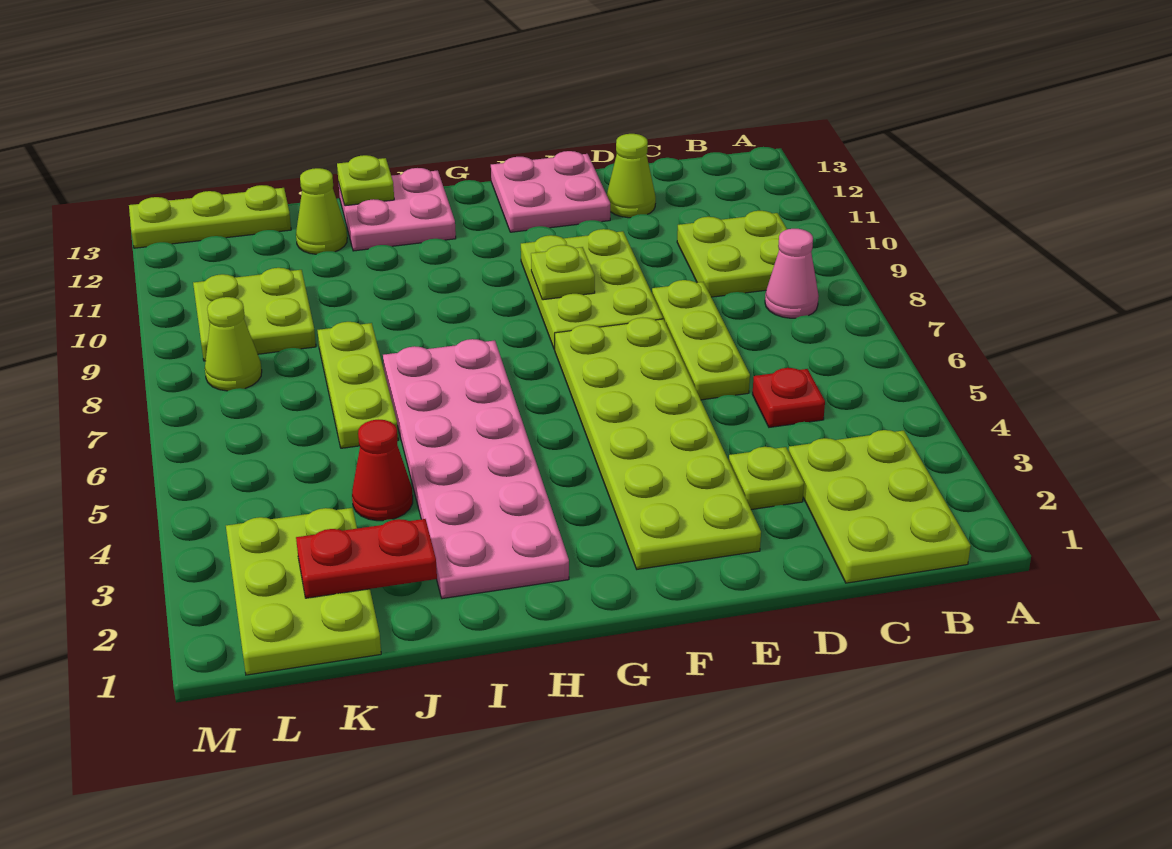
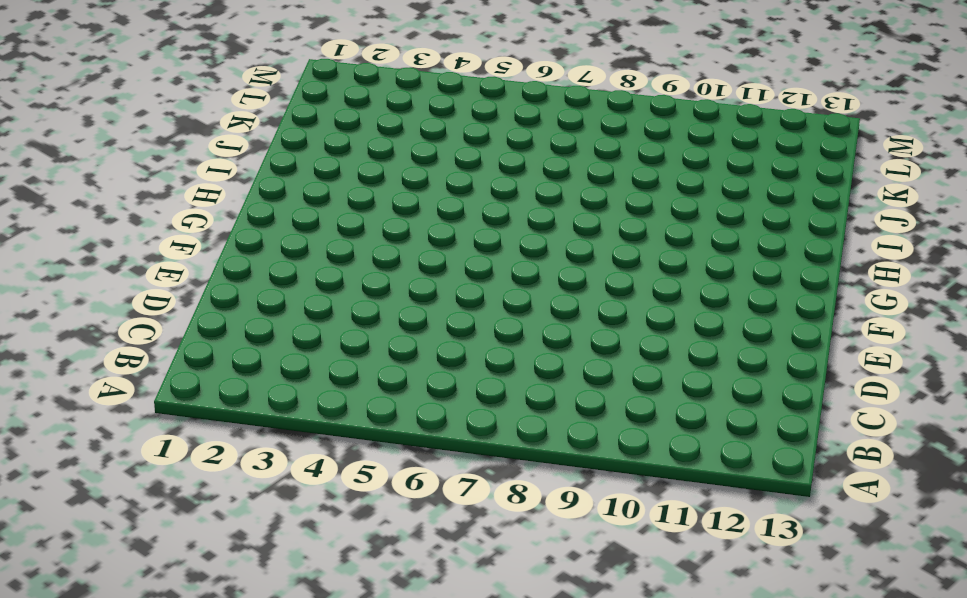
none -> lime 2x3 plate [789,430,971,583]
none -> pink 1x1 cone [765,229,819,318]
none -> lime 2x2 plate [677,211,787,297]

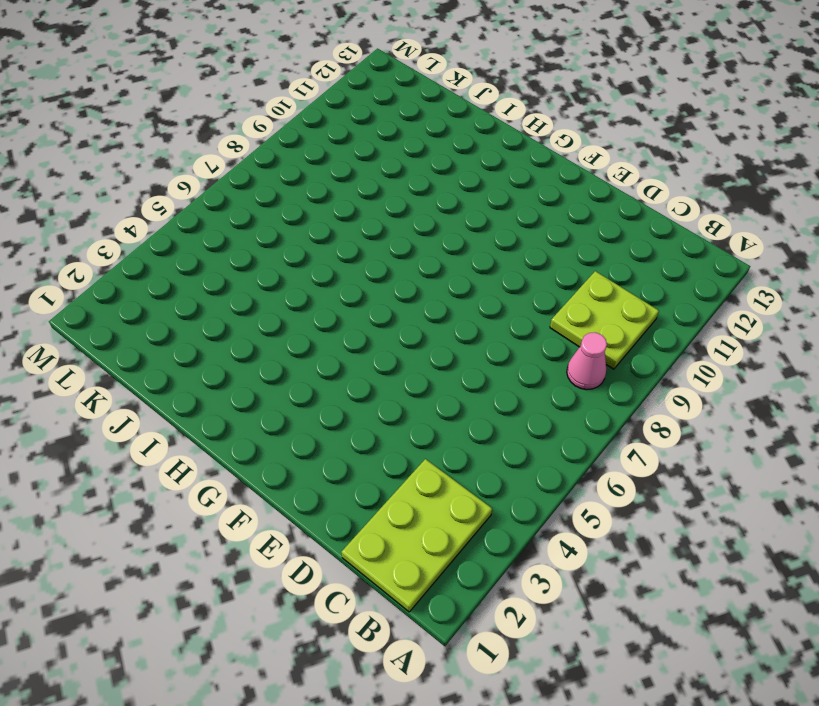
none -> red 1x1 plate [752,368,825,427]
none -> lime 1x1 plate [729,447,804,510]
none -> lime 1x3 plate [652,280,750,400]

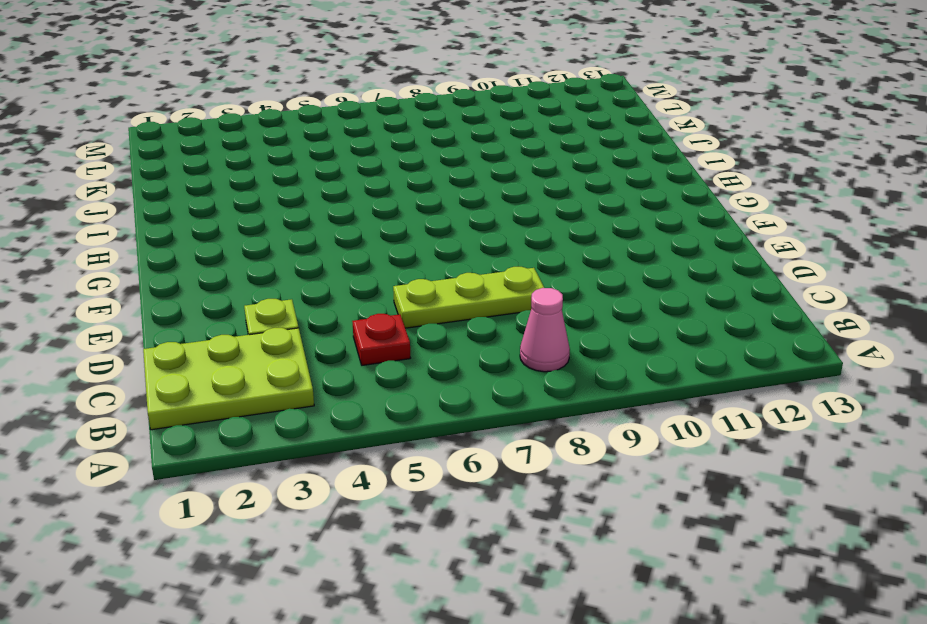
none -> lime 2x2 plate [677,211,787,297]
none -> lime 1x1 cone [607,134,656,218]
none -> lime 2x6 plate [555,318,761,569]

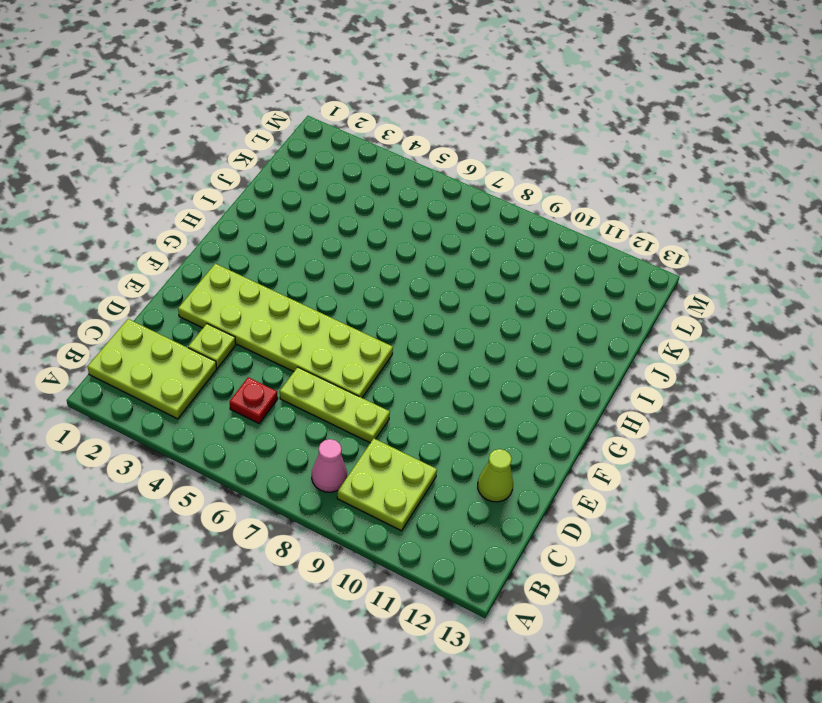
none -> lime 2x3 plate [521,229,663,350]
none -> pink 2x2 plate [491,151,610,232]
none -> pink 2x6 plate [383,339,569,599]

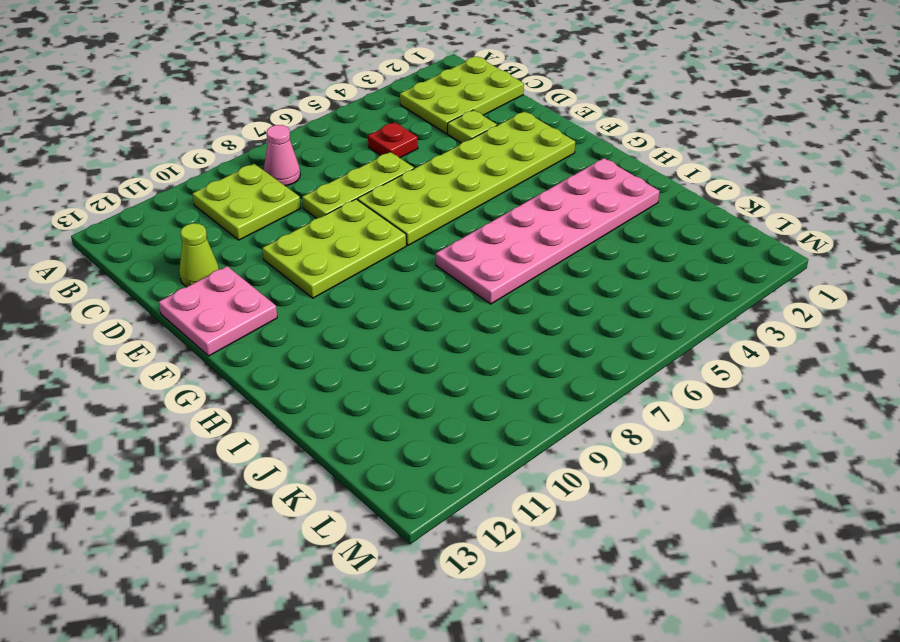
none -> pink 2x2 plate [338,168,456,251]
none -> red 1x1 cone [352,420,413,521]
none -> lime 1x3 plate [317,322,398,448]

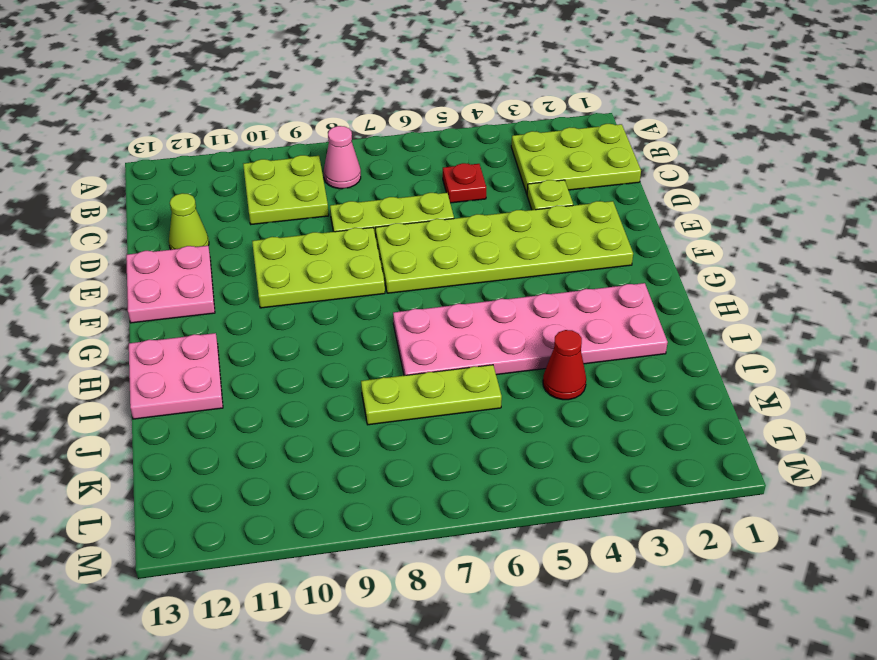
none -> lime 1x1 cone [296,168,347,254]
none -> lime 2x3 plate [226,508,381,675]
none -> lime 2x2 plate [193,268,316,361]

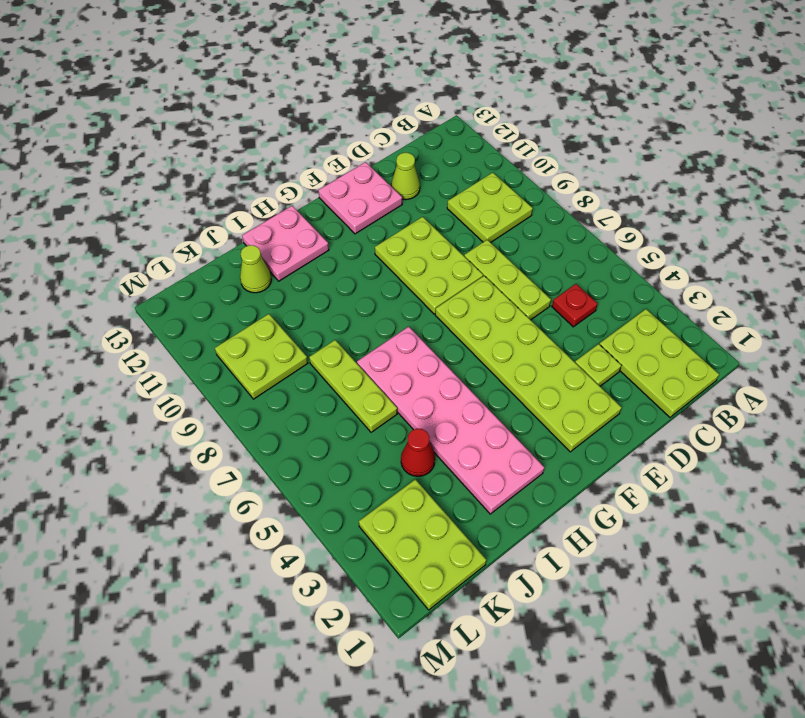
none -> pink 1x1 cone [765,229,819,318]
none -> lime 1x3 plate [129,185,291,248]
none -> lime 1x1 cone [205,297,262,391]

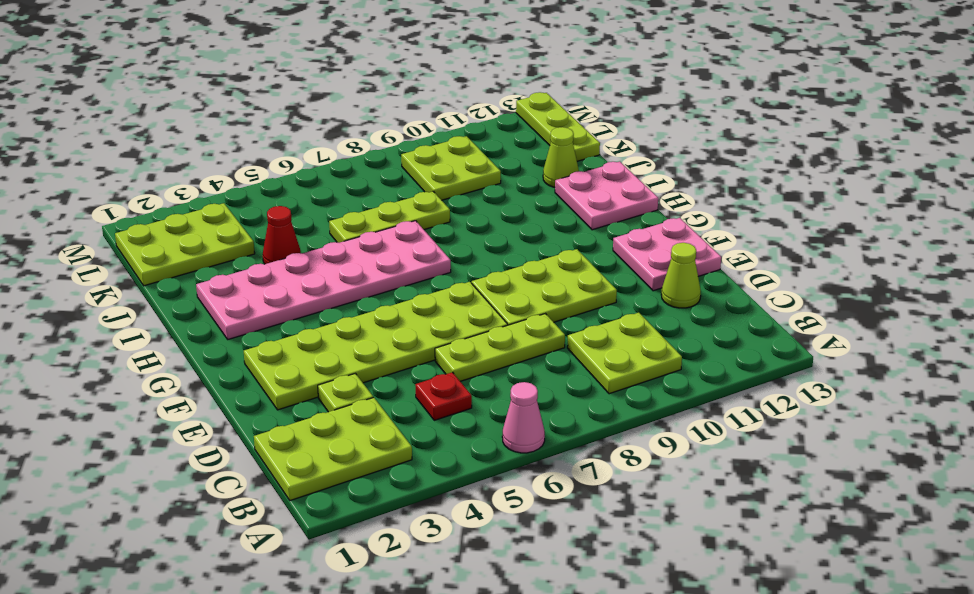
pink 1x1 cone [502,382,545,453] -> pink 1x1 cone moved to [765,229,819,318]
none -> lime 1x1 cone [205,297,262,391]
none -> lime 1x1 plate [531,245,595,300]
none -> lime 1x1 plate [337,155,394,206]

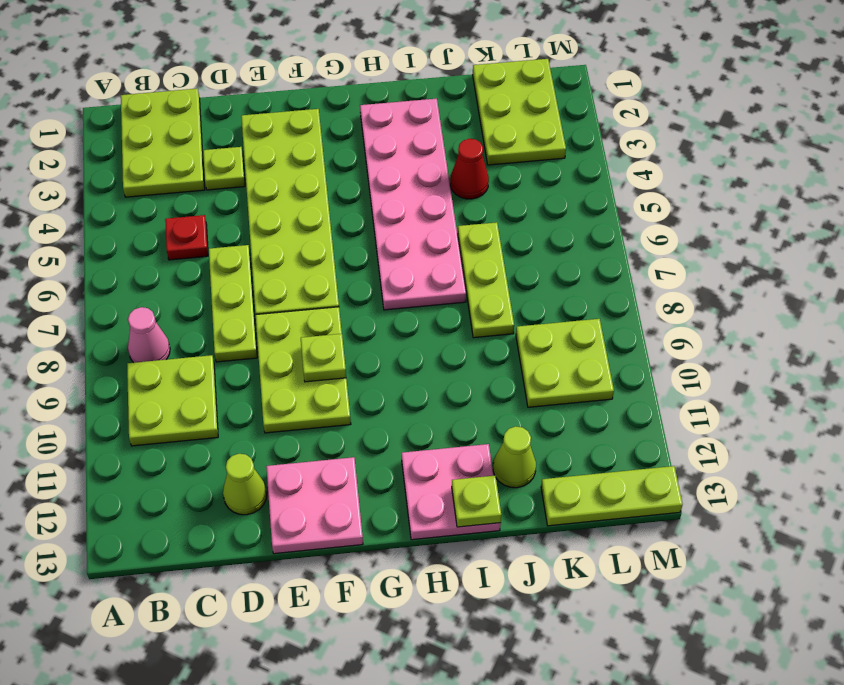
none -> lime 1x1 cone [205,297,262,391]
none -> red 1x2 plate [296,519,437,598]

